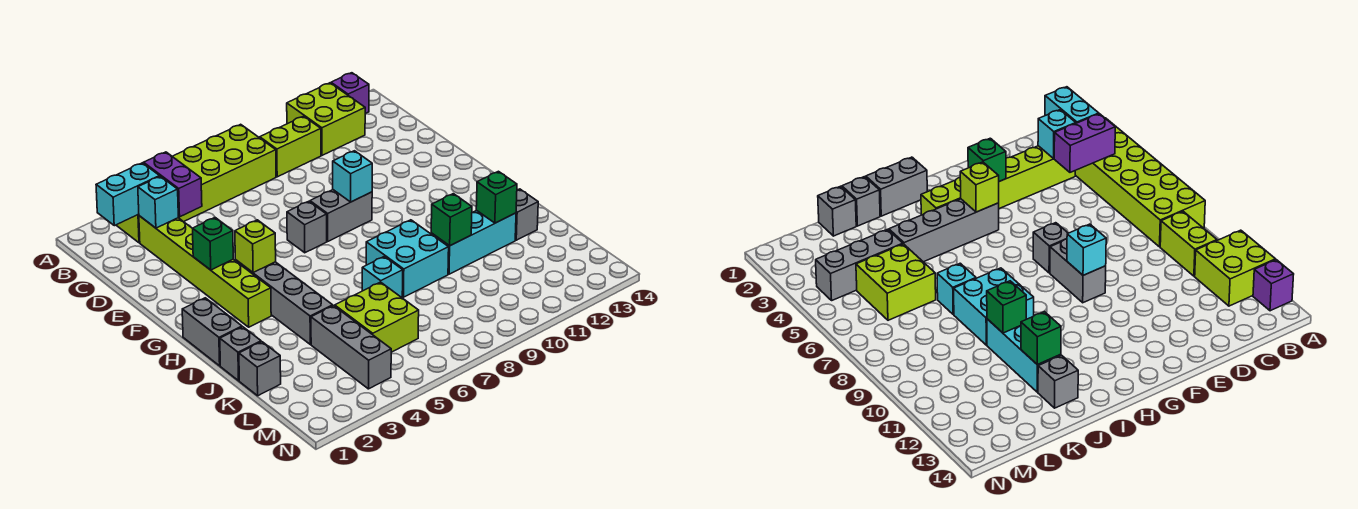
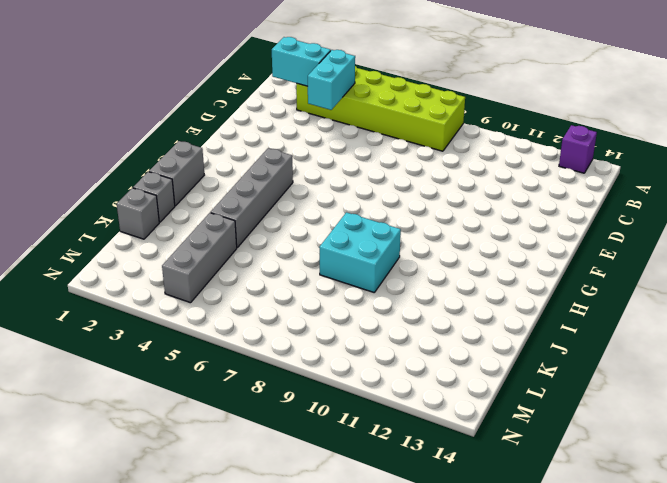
cyan 1x2 brick [308,50,355,110] -> purple 1x2 brick [144,152,202,217]
none -> lime 2x2 brick [287,83,365,155]
none -> lime 1x2 brick [260,116,321,177]
none -> lime 1x6 brick [139,216,271,327]

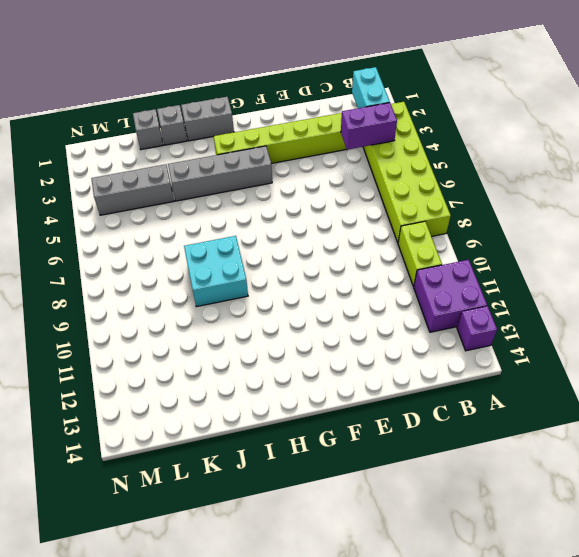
purple 2x2 brick [414,260,487,332] -> lime 2x2 brick [287,83,365,155]
none -> grey 1x1 brick [287,201,327,253]
none -> grey 1x2 brick [310,190,372,241]
none -> cyan 1x1 brick [362,256,403,297]

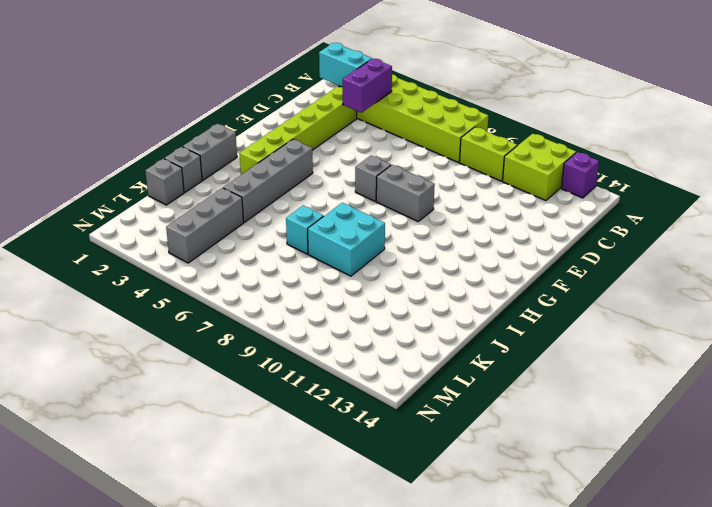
none -> cyan 1x3 brick [431,210,516,274]
none -> grey 1x1 brick [515,189,538,240]
none -> lime 2x2 brick [335,282,419,352]

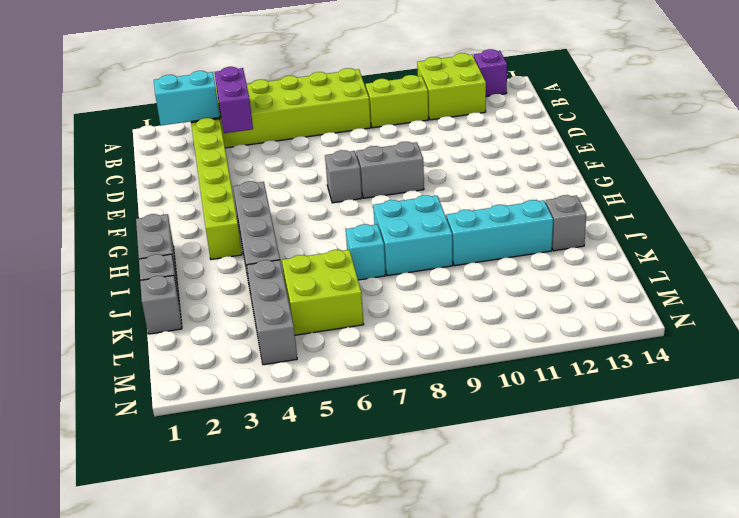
none -> cyan 1x1 brick [138,176,178,228]
none -> green 1x1 brick [193,218,233,270]
none -> cyan 1x1 brick [333,151,372,202]

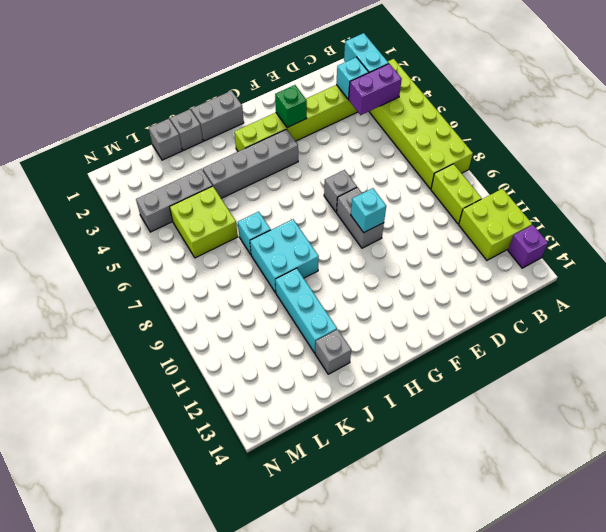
none -> lime 1x1 brick [235,220,276,272]
none -> green 1x1 brick [431,194,472,246]
none -> green 1x1 brick [476,171,517,223]

